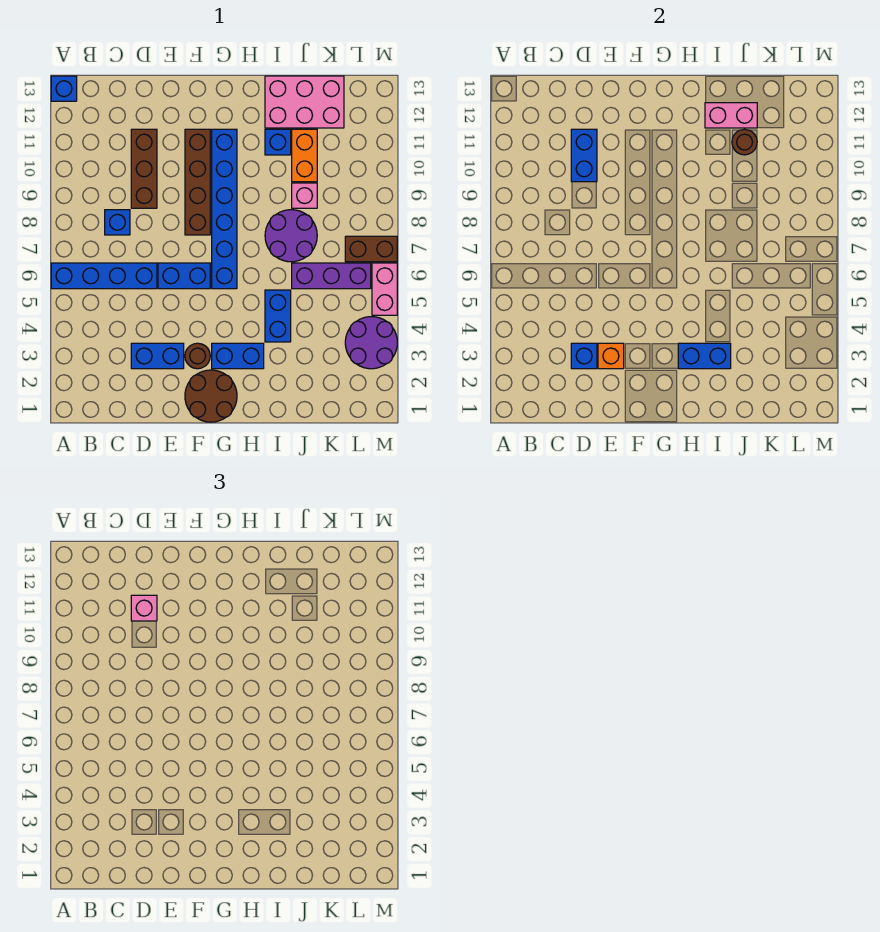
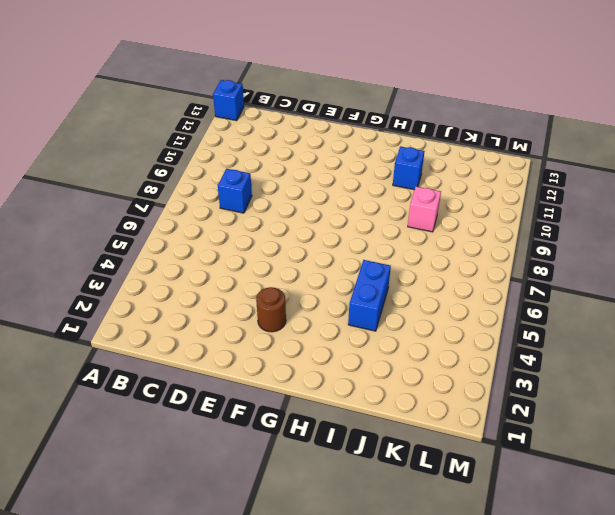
none -> blue 1x4 brick [51,263,157,289]
none -> blue 1x2 brick [131,343,184,369]
none -> brown 1x3 brick [131,129,157,208]

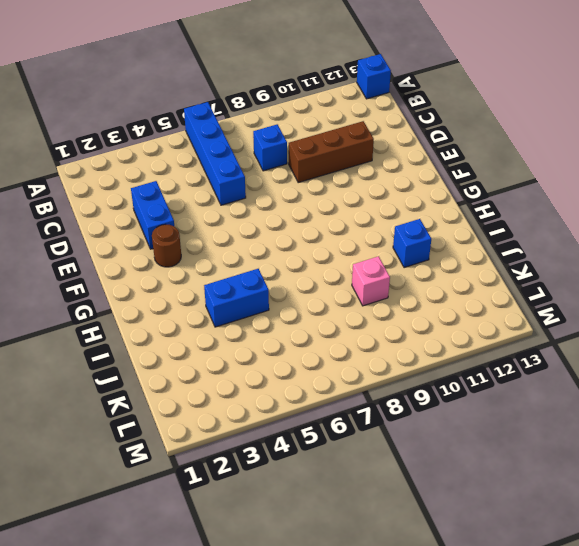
none -> blue 1x2 brick [158,263,210,289]
none -> brown 2x2 round brick [185,370,237,422]
none -> brown 1x4 brick [185,129,210,235]

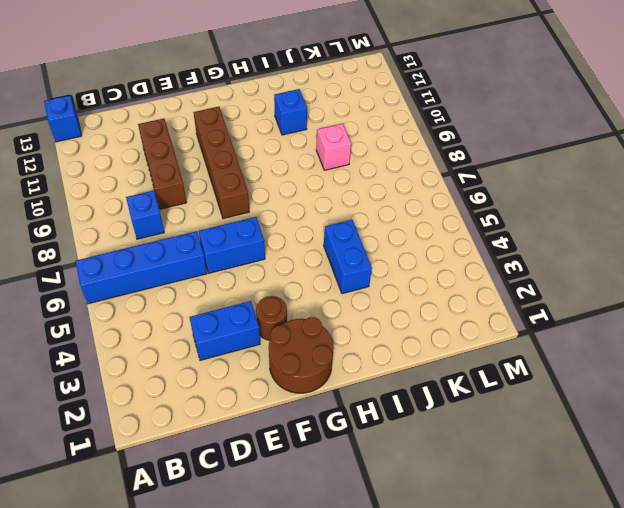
none -> blue 1x2 brick [212,343,264,369]
none -> blue 1x6 brick [212,129,237,289]
none -> purple 2x2 round brick [265,210,317,262]

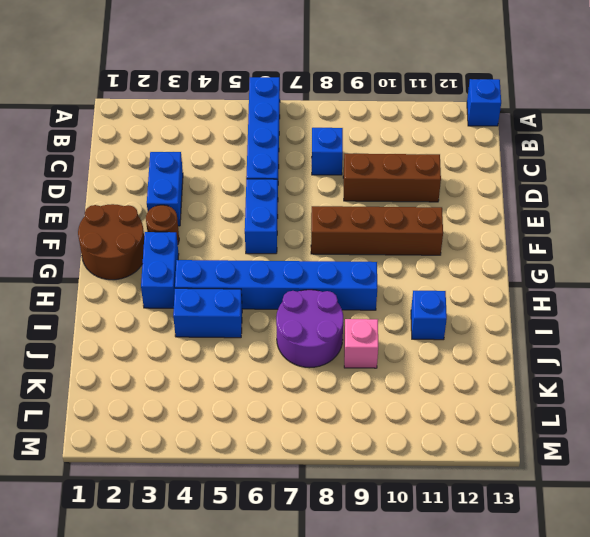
blue 1x6 brick [175,260,377,310] -> blue 1x6 brick moved to [212,129,237,289]
none -> pink 2x3 brick [265,76,344,128]
none -> purple 1x3 brick [292,263,371,289]
none -> orange 1x2 brick [292,129,317,182]

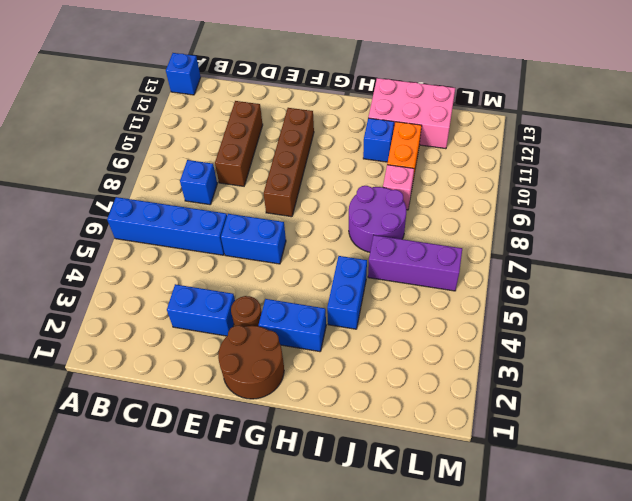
none -> blue 1x6 brick [212,129,237,289]
none -> purple 2x2 round brick [345,317,397,369]
none -> brown 1x2 brick [345,236,397,262]

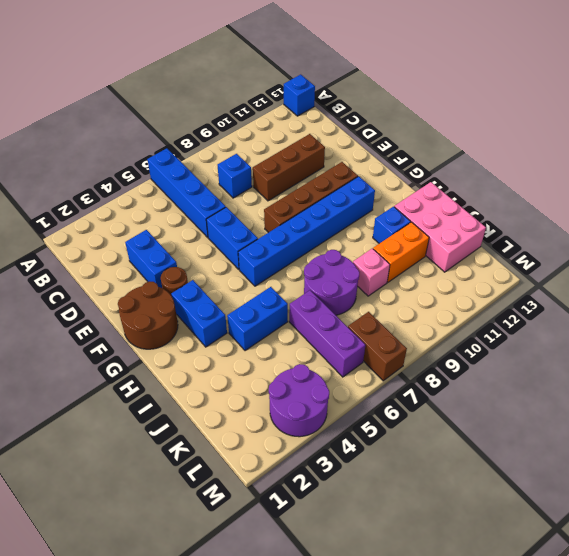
none -> pink 1x2 brick [372,263,397,315]
none -> blue 1x1 brick [571,343,597,369]
none -> blue 1x2 brick [571,129,597,182]

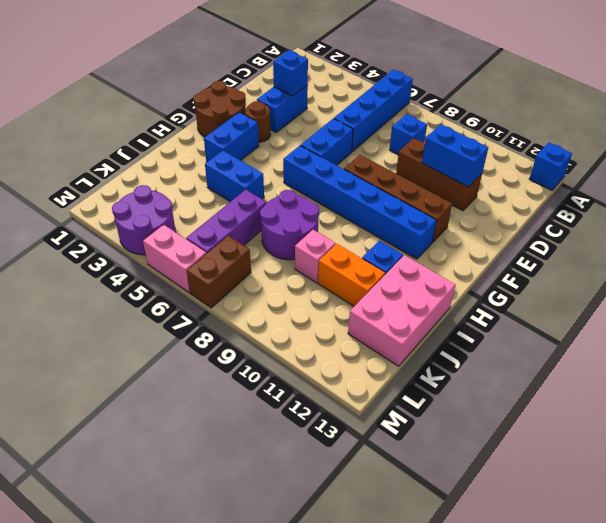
none -> orange 1x1 brick [598,343,624,369]
none -> blue 1x2 brick [678,343,731,369]
none -> pink 1x2 brick [705,103,757,128]

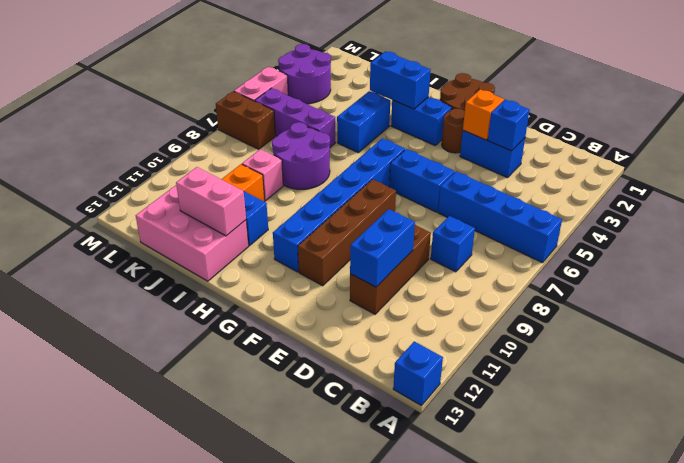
none -> brown 1x1 round brick [732,129,757,155]
none -> pink 1x1 brick [131,595,157,621]

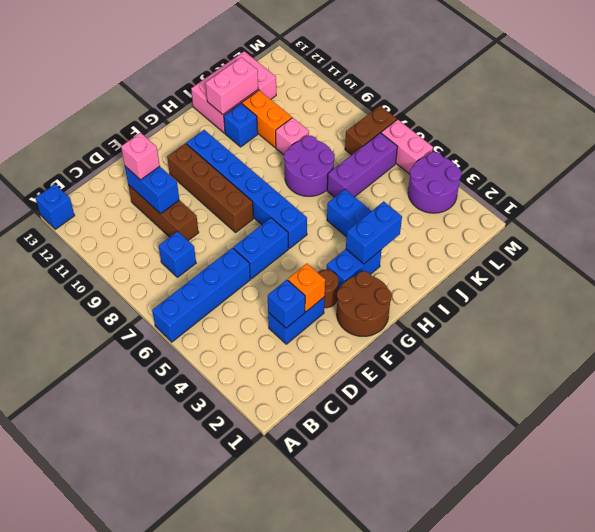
none -> brown 1x1 round brick [732,129,757,155]

